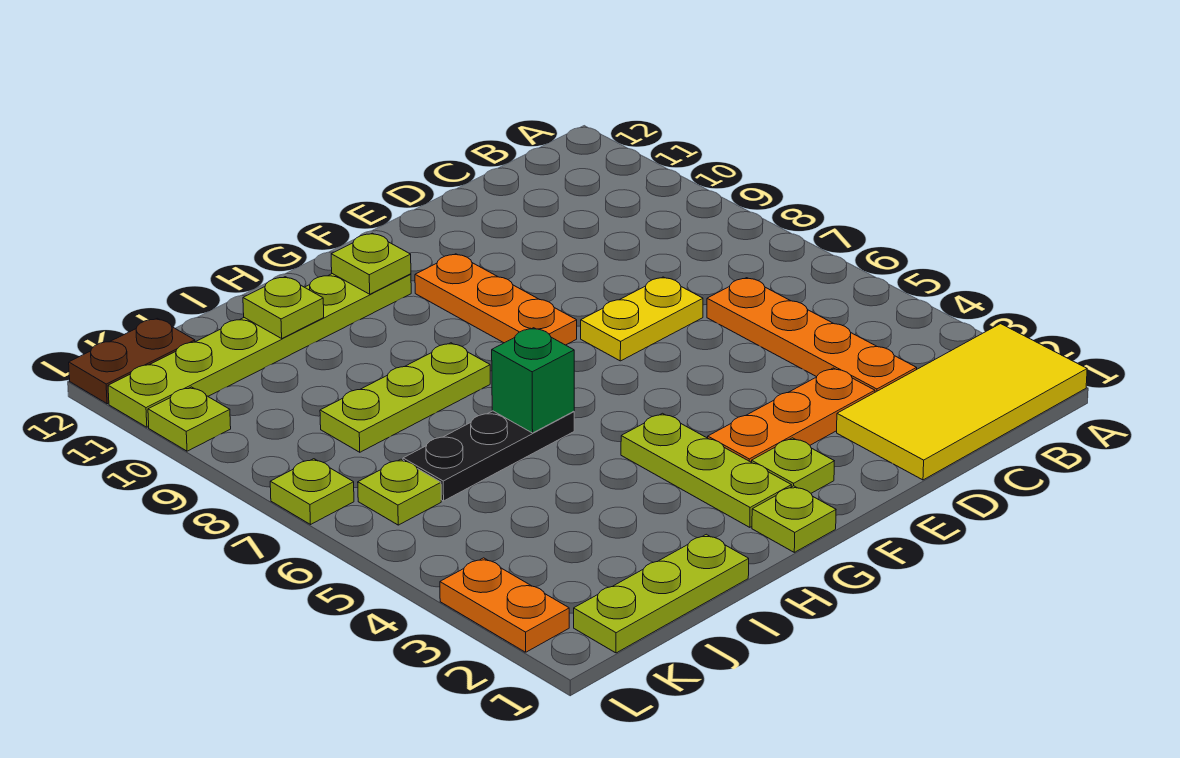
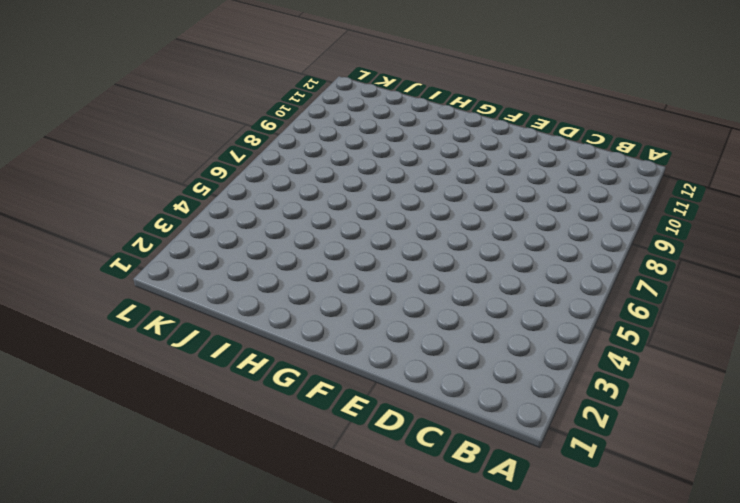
none -> yellow 2x4 tile [837,324,1087,480]
none -> orange 1x4 plate [707,278,917,392]
none -> orange 1x3 plate [708,368,875,462]

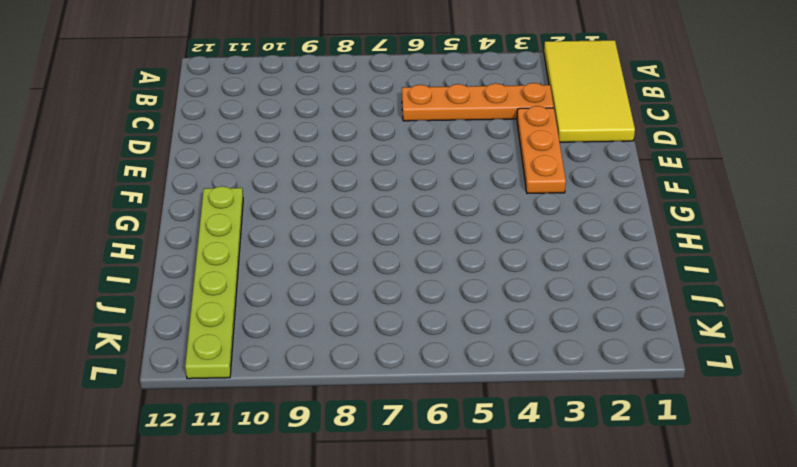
none -> yellow 1x2 plate [581,277,703,361]
none -> lime 1x1 plate [751,438,834,493]
none -> orange 1x3 plate [415,254,577,345]

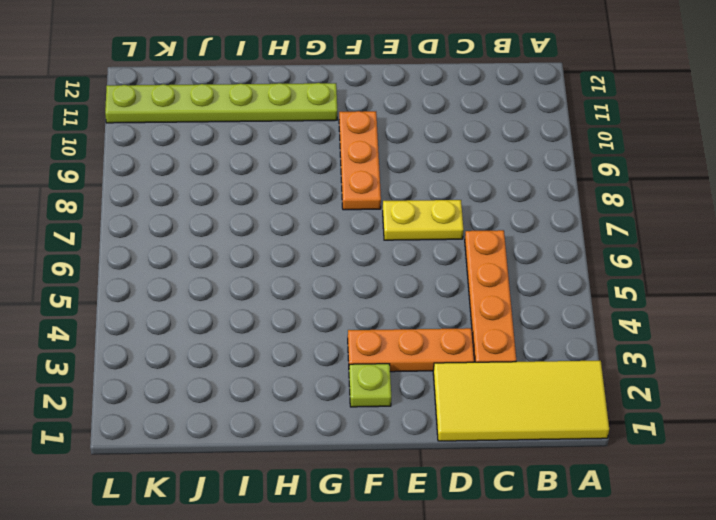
none -> lime 1x1 plate [752,486,836,552]
none -> lime 1x3 plate [621,413,791,527]
none -> black 1x3 plate [403,411,574,501]

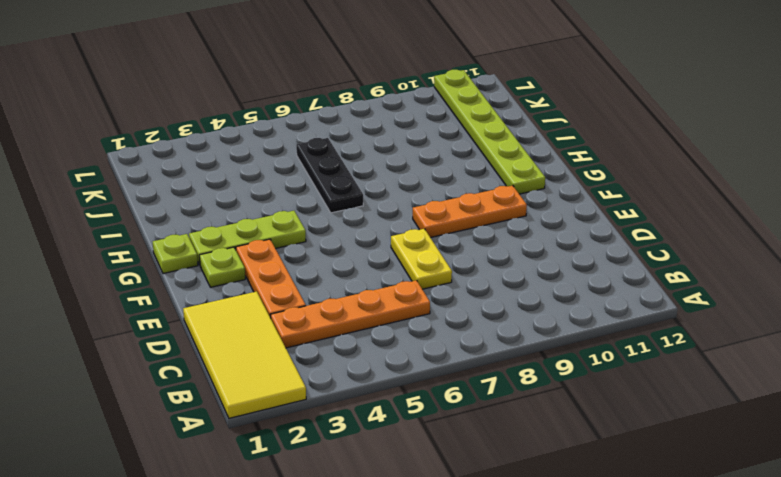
none -> lime 1x3 plate [320,343,490,452]
none -> lime 1x3 plate [574,534,749,653]
none -> lime 1x1 plate [358,459,441,525]

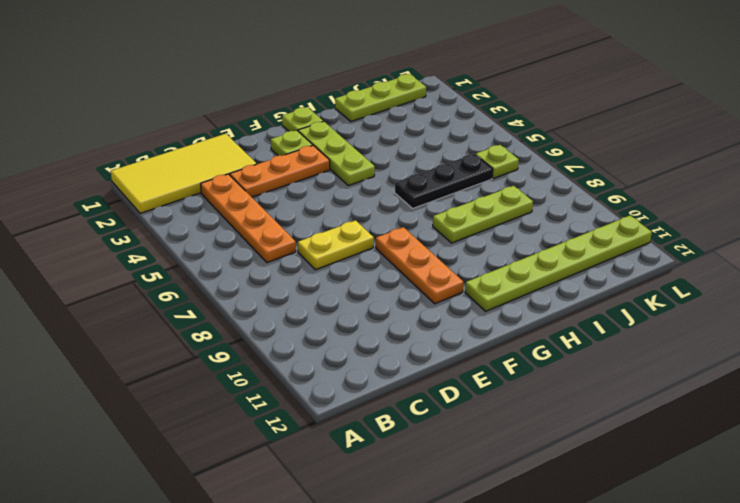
none -> brown 1x2 plate [69,318,195,404]
none -> orange 1x2 plate [440,558,569,652]
none -> lime 1x1 plate [270,459,354,524]

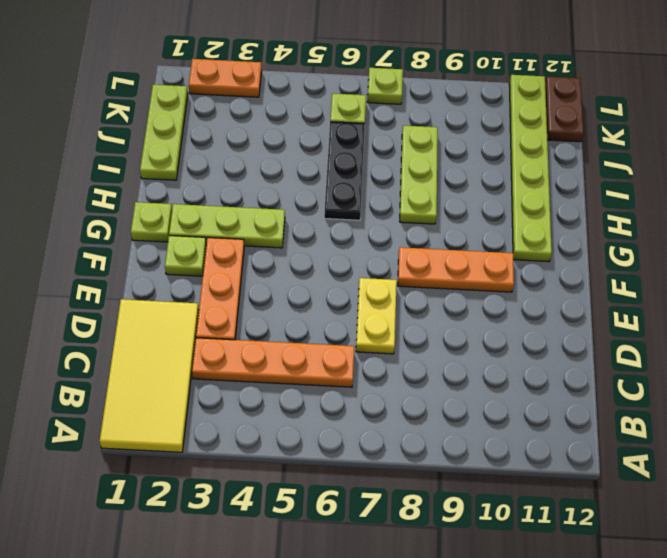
none -> lime 1x1 plate [148,387,231,451]
none -> lime 1x1 plate [331,233,411,294]
none -> green 1x1 brick [492,328,574,433]

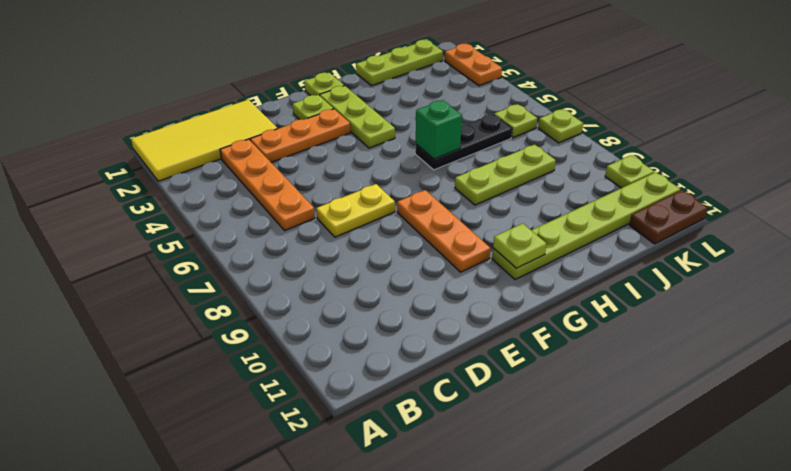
none -> lime 1x1 plate [243,277,324,338]

